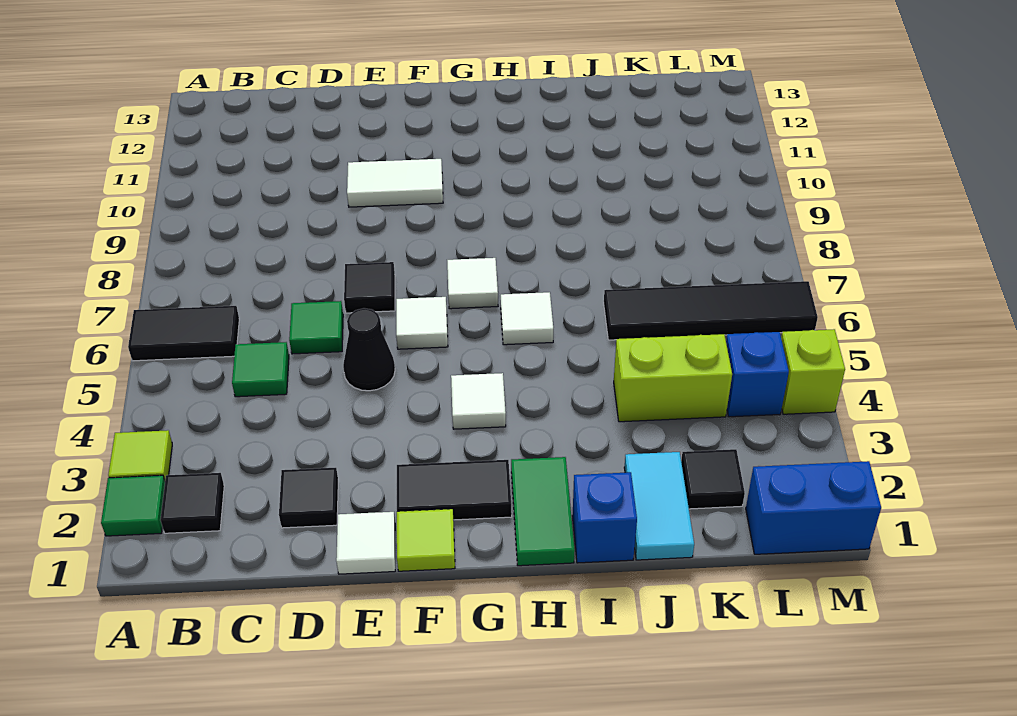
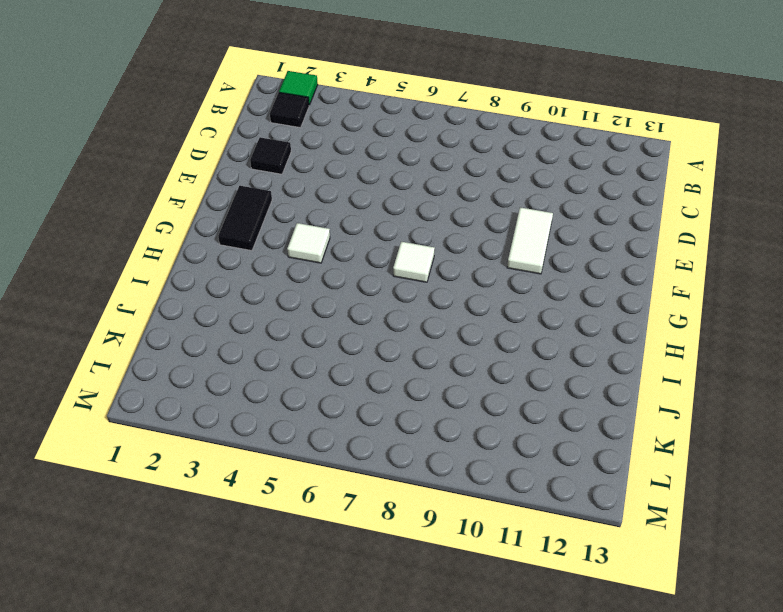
none -> lime 1x1 tile [108,430,172,480]
none -> black 1x2 tile [128,306,239,361]
none -> green 1x1 tile [232,342,289,397]

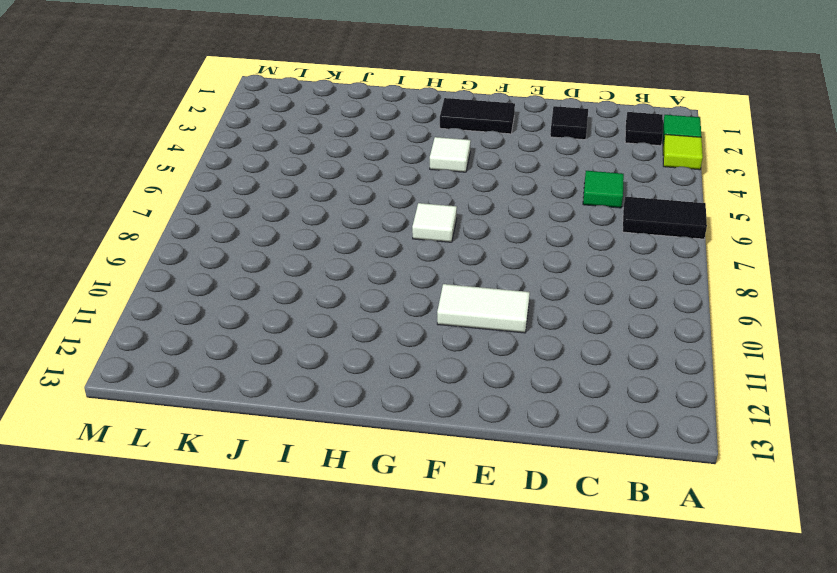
none -> green 1x1 tile [289,301,343,354]
none -> white 1x1 tile [336,512,395,574]
none -> black 1x1 cone [343,308,395,391]

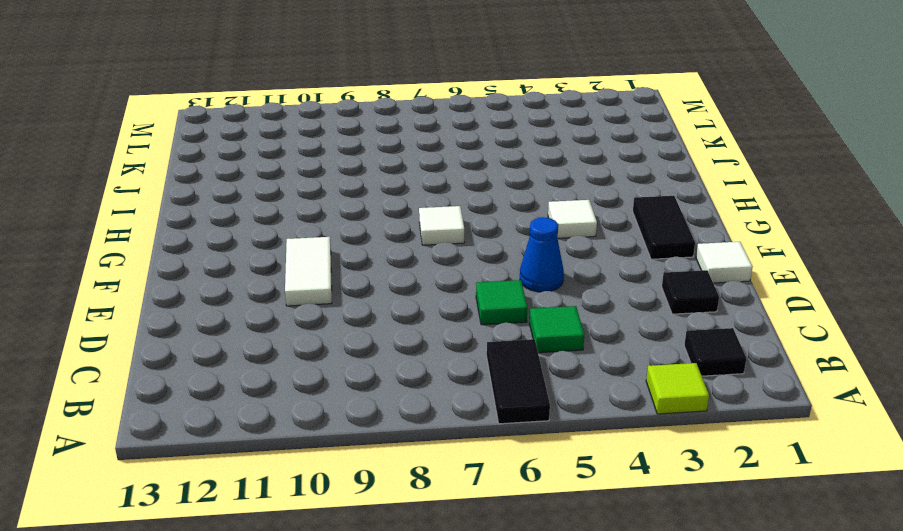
blue 1x1 cone [520,217,564,292] -> black 1x1 cone [343,308,395,391]
none -> green 1x1 tile [101,475,165,536]
none -> black 1x1 tile [344,262,395,313]
none -> lime 1x1 tile [397,509,455,571]

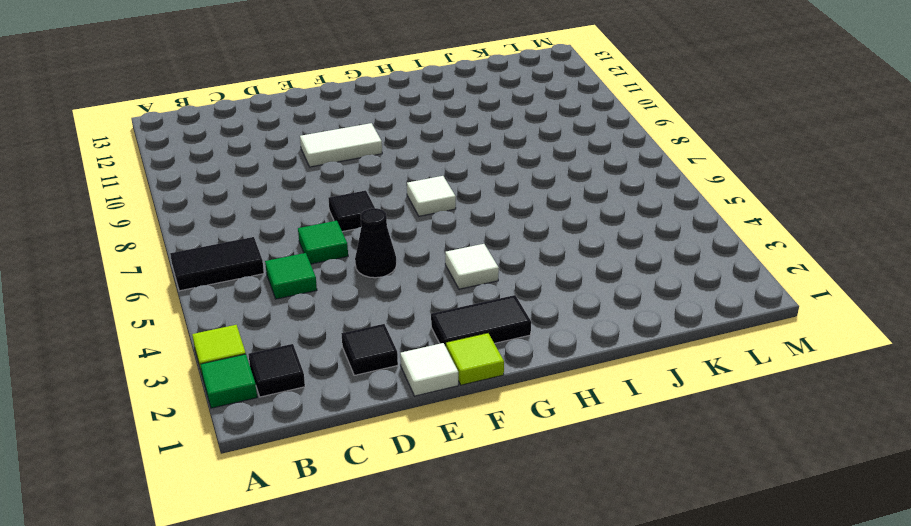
none -> white 1x1 tile [396,297,448,349]
none -> green 1x2 tile [511,457,575,566]
none -> white 1x1 tile [501,292,553,345]

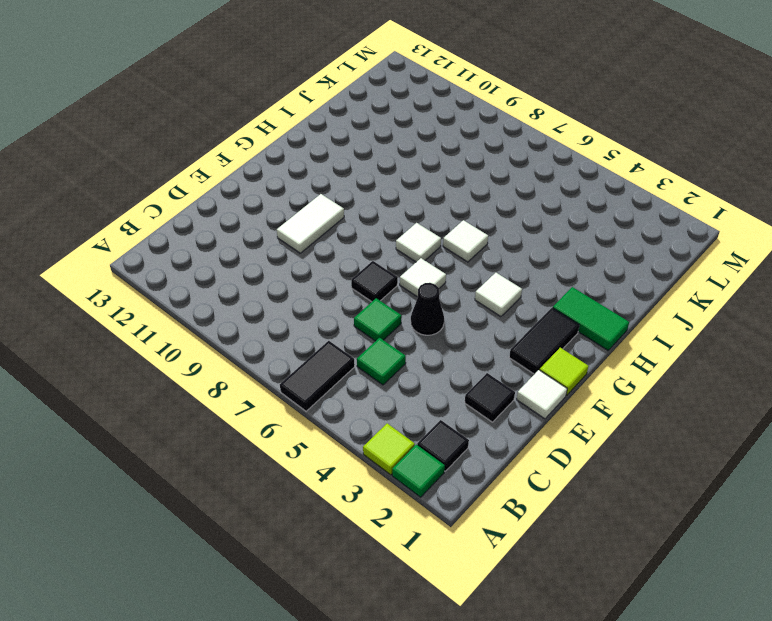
none -> blue 1x1 brick [572,472,637,563]
none -> cyan 1x2 tile [624,452,694,560]
none -> lime 1x2 brick [614,334,732,422]

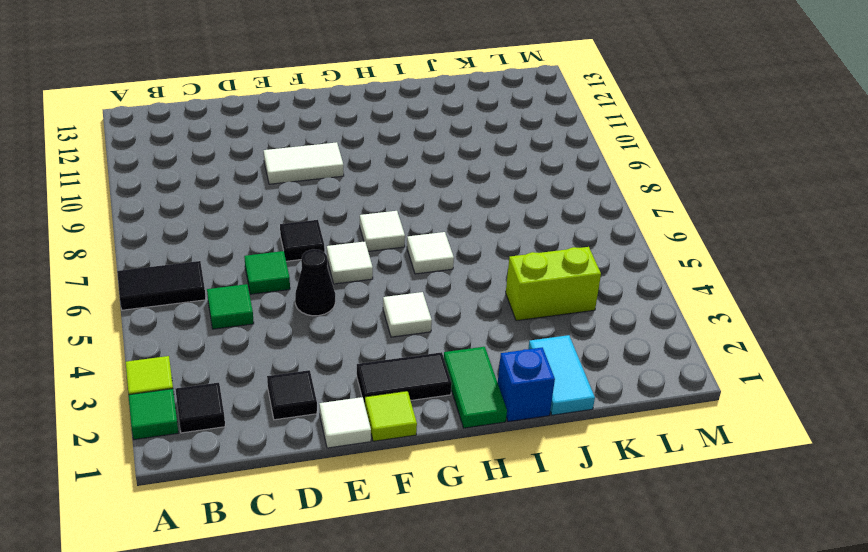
none -> black 1x4 tile [604,281,818,340]
none -> black 1x1 tile [681,449,745,509]
none -> blue 1x2 brick [746,461,881,554]

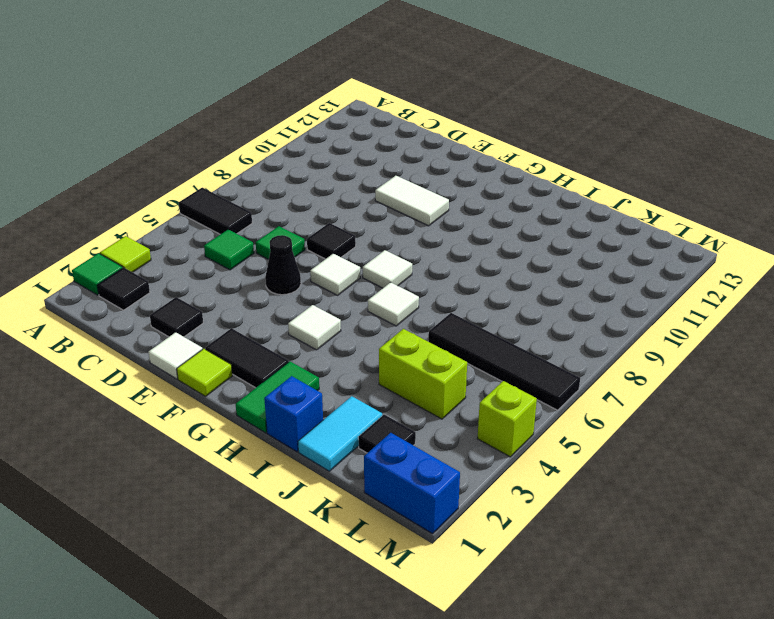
none -> blue 1x1 brick [726,332,789,417]

